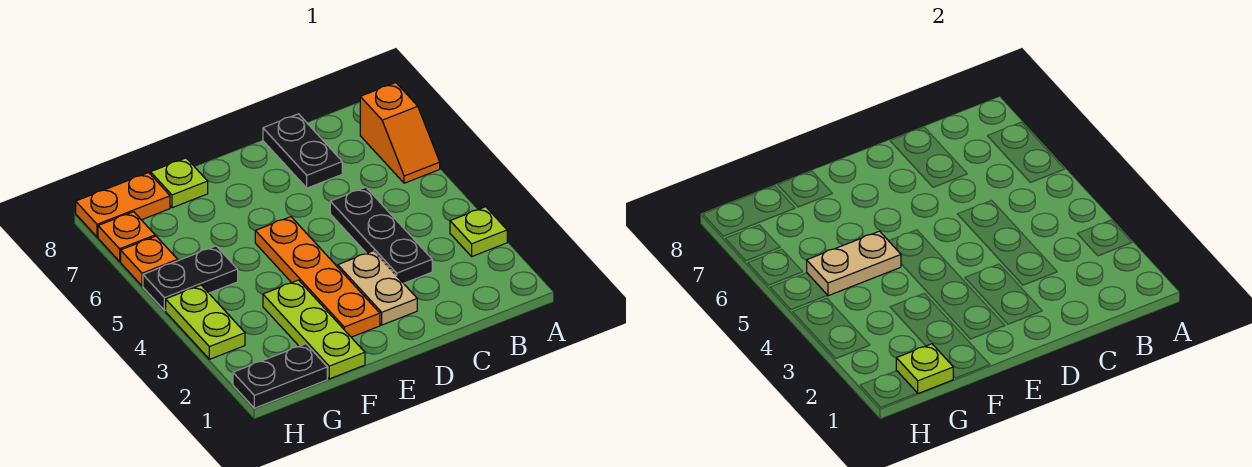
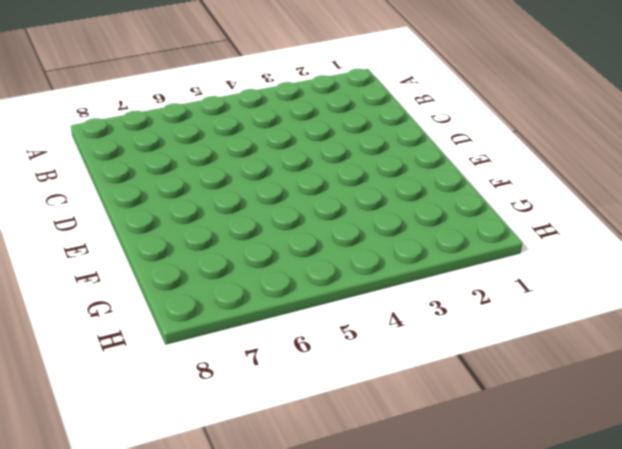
none -> lime 1x1 plate [450,207,507,256]
none -> orange 1x2 slope [360,83,440,183]
none -> black 1x3 plate [330,187,432,283]

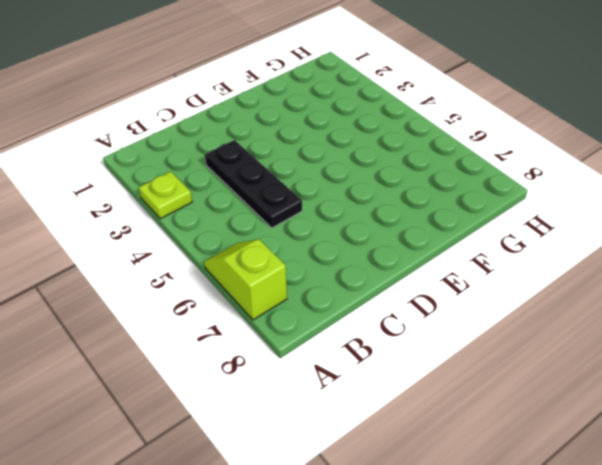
lime 1x2 slope [204,239,287,320] -> orange 1x2 slope [360,83,440,183]
none -> black 1x2 plate [263,114,342,188]
none -> tan 1x2 plate [338,251,417,325]
none -> orange 1x4 plate [255,217,380,337]

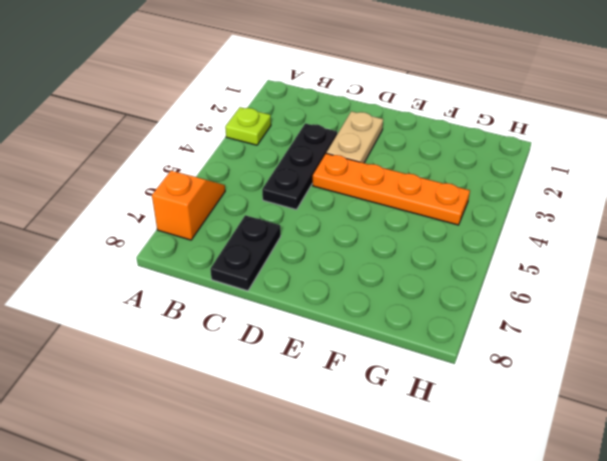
orange 1x4 plate [313,153,470,225] -> orange 1x4 plate turned to [255,217,380,337]
none -> lime 1x3 plate [263,280,365,379]
none -> lime 1x1 plate [151,158,208,208]
none -> black 1x2 plate [233,344,327,408]

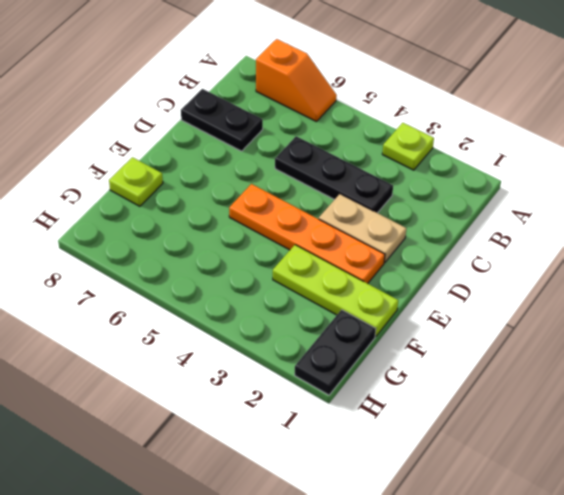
none -> black 1x2 plate [143,246,238,310]
none -> orange 1x2 plate [76,173,170,237]
none -> lime 1x2 plate [166,285,245,359]

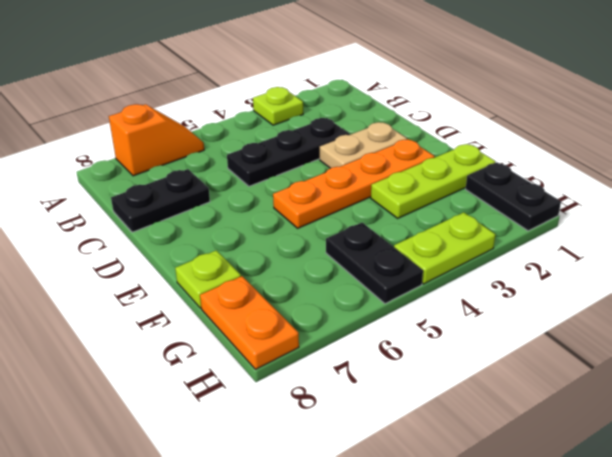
none -> orange 1x1 plate [121,236,178,286]
none -> orange 1x1 plate [98,212,155,261]
none -> tan 1x2 plate [807,231,901,296]

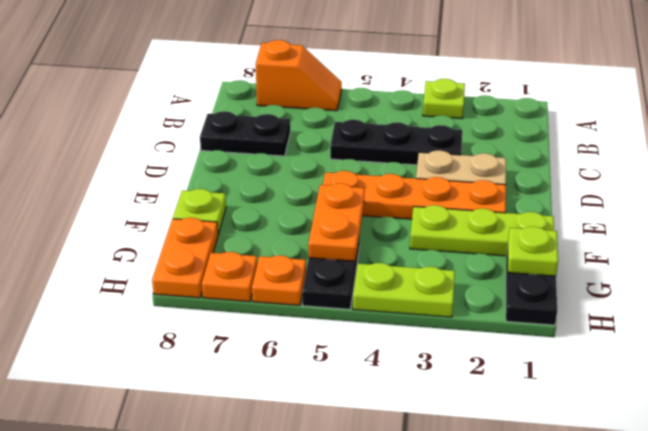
orange 1x2 plate [308,183,365,261] -> tan 1x2 plate [807,231,901,296]

